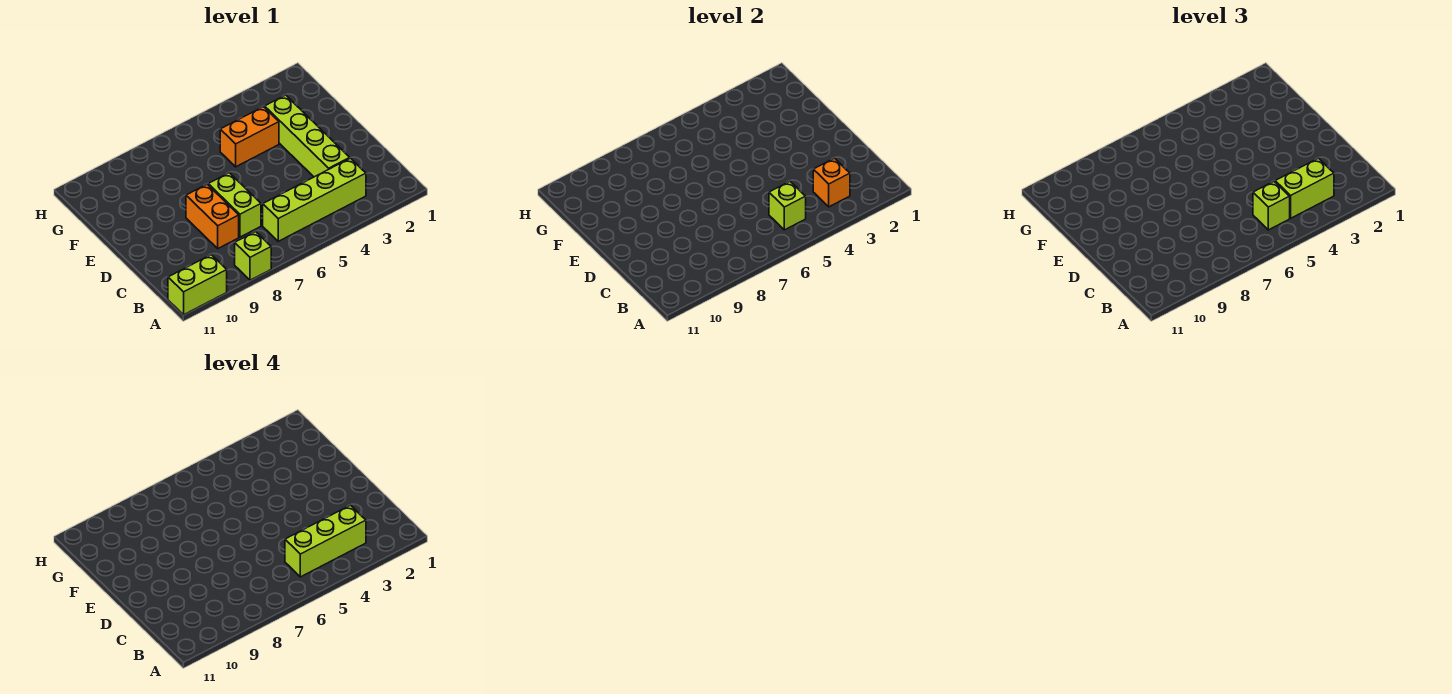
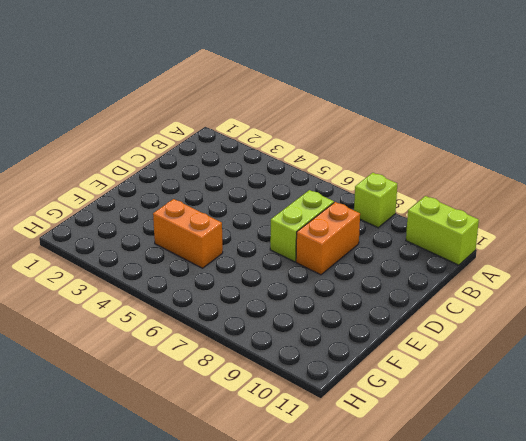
none -> lime 1x4 brick [263,158,366,241]
none -> lime 1x4 brick [265,95,350,177]
none -> orange 1x1 brick [813,158,850,207]

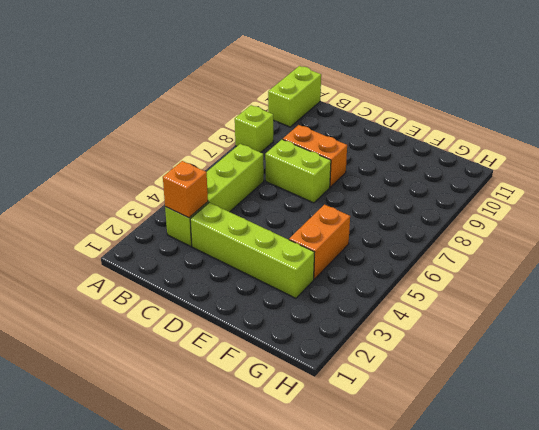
none -> lime 1x1 brick [769,182,806,230]
none -> lime 1x2 brick [1275,158,1334,218]
none -> lime 1x1 brick [1253,182,1290,230]

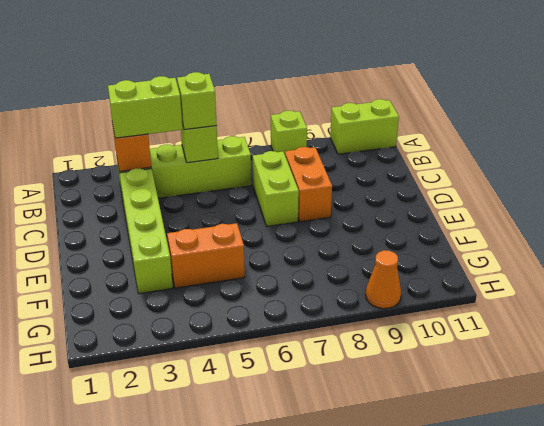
orange 1x1 cone [366,250,401,309] -> none
none -> lime 1x3 brick [285,505,366,577]

